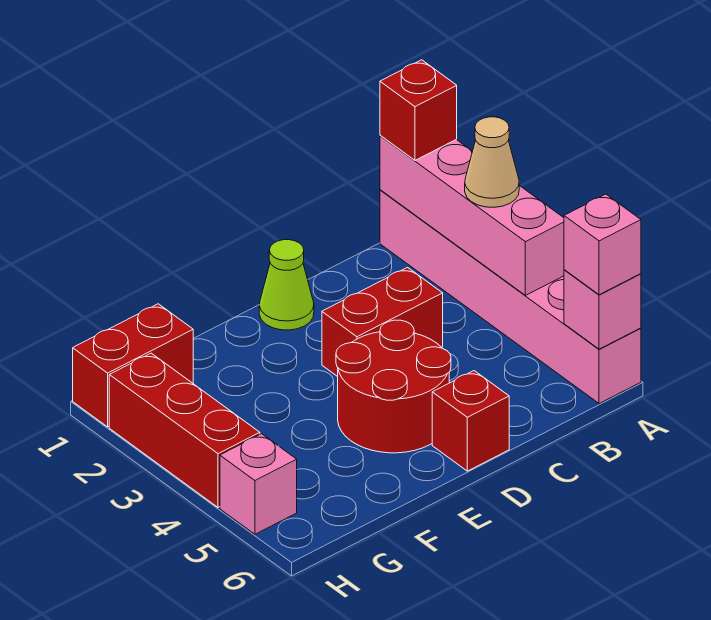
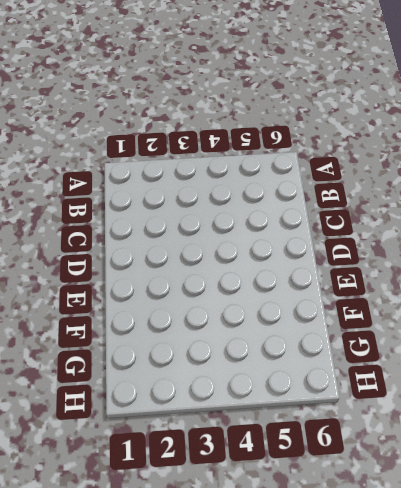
none -> pink 1x6 brick [380,190,641,404]
none -> red 1x2 brick [322,268,443,377]
none -> lime 1x1 cone [259,240,314,330]

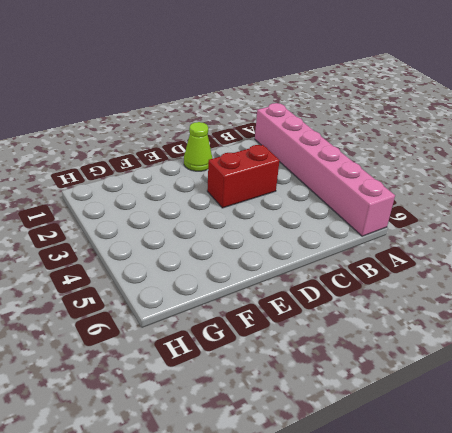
none -> red 2x2 round brick [336,320,451,453]
none -> red 1x1 brick [432,371,509,471]
none -> red 1x2 brick [73,304,193,427]

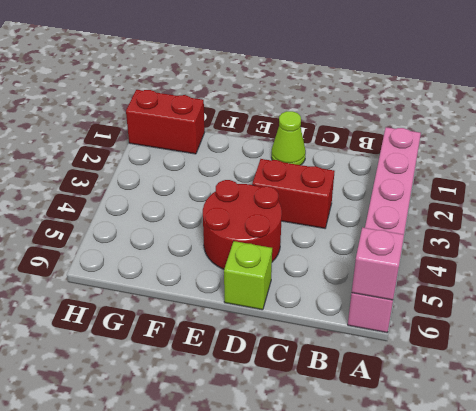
lime 1x1 brick [224,241,272,310] -> red 1x1 brick [432,371,509,471]
none -> red 1x3 brick [109,353,260,507]
none -> pink 1x1 brick [220,434,297,534]
none -> pink 1x4 brick [380,136,564,295]

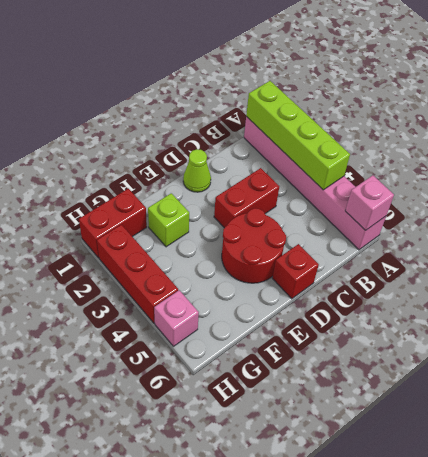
lime 1x4 brick [246,81,350,190] -> pink 1x4 brick [380,136,564,295]
lime 1x1 brick [148,193,189,247] -> none
none -> red 1x1 brick [380,60,457,160]
none -> tan 1x1 cone [465,117,519,207]
none -> pink 1x1 brick [564,194,641,295]

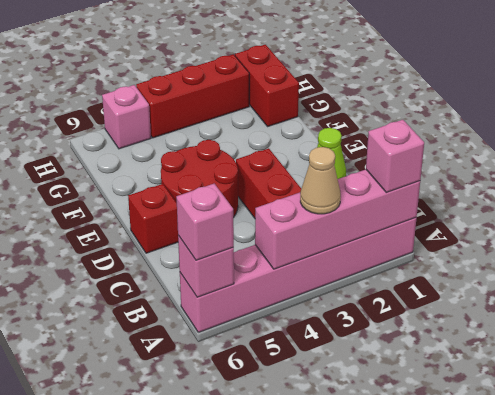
pink 1x1 brick [366,120,424,193] -> red 1x1 brick [380,60,457,160]

